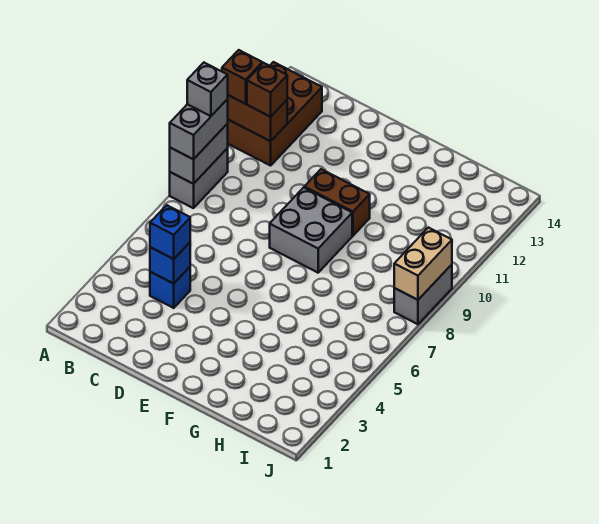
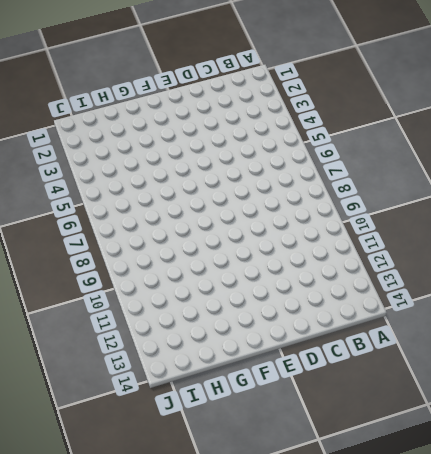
none -> grey 1x2 brick [170,148,228,208]
none -> brown 2x3 brick [227,62,322,166]
none -> blue 1x1 brick [150,267,190,308]

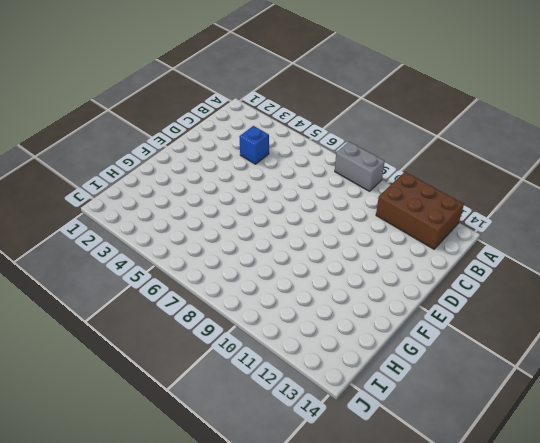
none -> grey 2x2 brick [270,188,352,273]
none -> brown 1x2 brick [304,169,370,236]
none -> grey 1x2 brick [394,265,452,324]

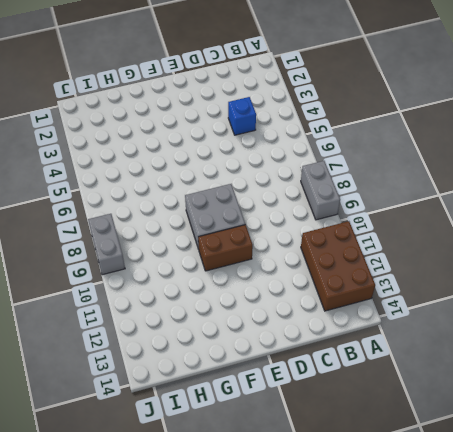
none -> grey 1x2 brick [170,124,228,184]
none -> brown 1x2 brick [228,95,287,141]
none -> blue 1x1 brick [150,243,190,284]

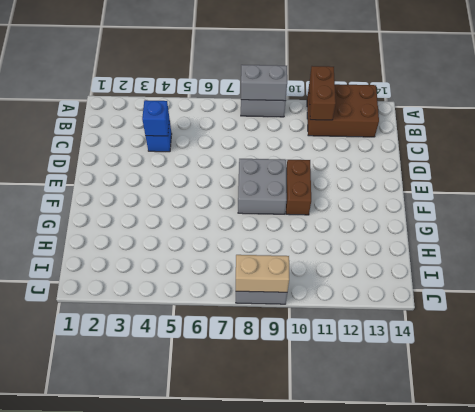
none -> grey 1x2 brick [170,99,228,159]
none -> brown 1x1 brick [222,50,262,104]
none -> brown 1x1 brick [247,63,287,117]

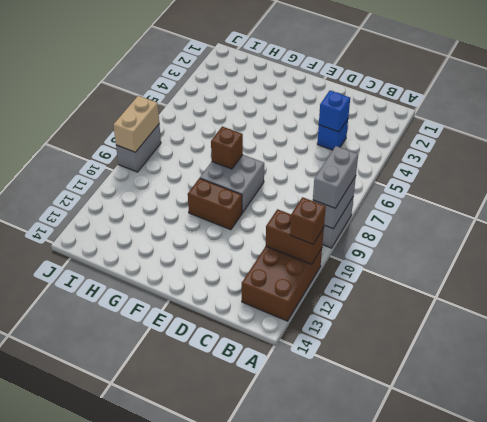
brown 1x1 brick [211,126,243,169] -> brown 1x1 brick moved to [247,63,287,117]
none -> blue 1x1 brick [150,205,190,259]
none -> grey 1x1 brick [187,63,228,116]

